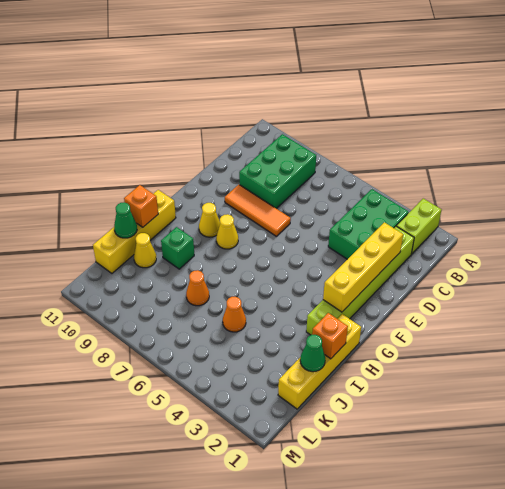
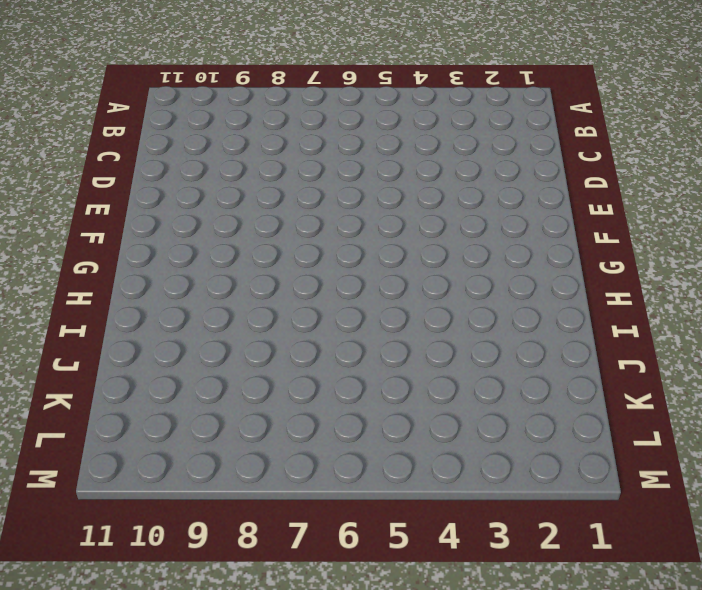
none -> lime 1x2 brick [397,198,442,254]
none -> green 2x3 brick [328,189,409,259]
none -> green 2x3 brick [239,134,316,208]

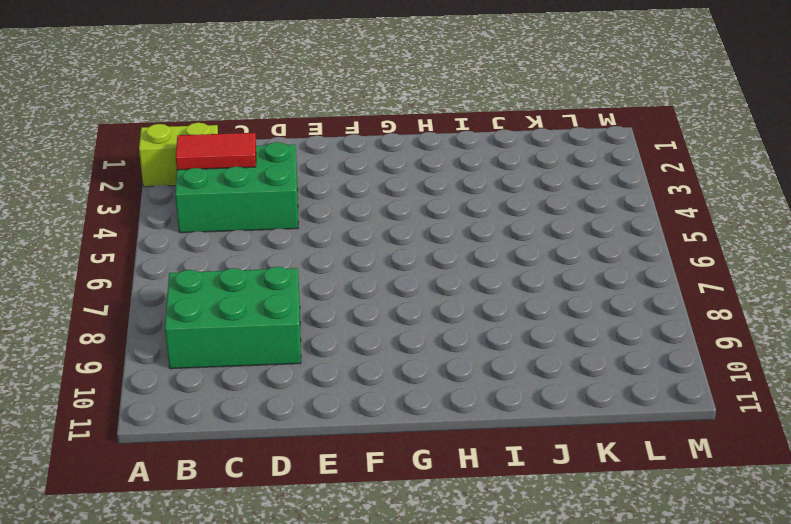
red 1x2 tile [176,133,256,170] -> none
none -> lime 1x6 brick [306,226,414,335]
none -> orange 1x3 tile [225,185,291,236]
none -> yellow 1x1 cone [216,214,238,249]

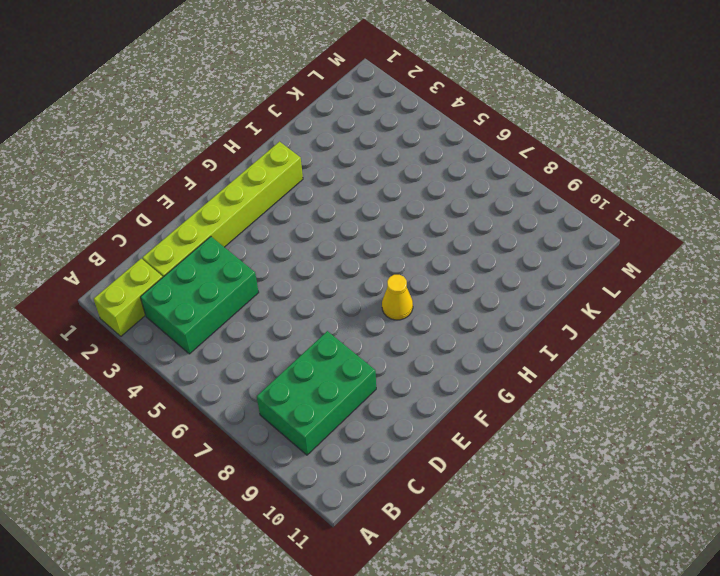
none -> orange 1x3 tile [225,185,291,236]
none -> yellow 1x1 cone [199,203,220,237]
none -> yellow 1x4 brick [278,314,361,409]

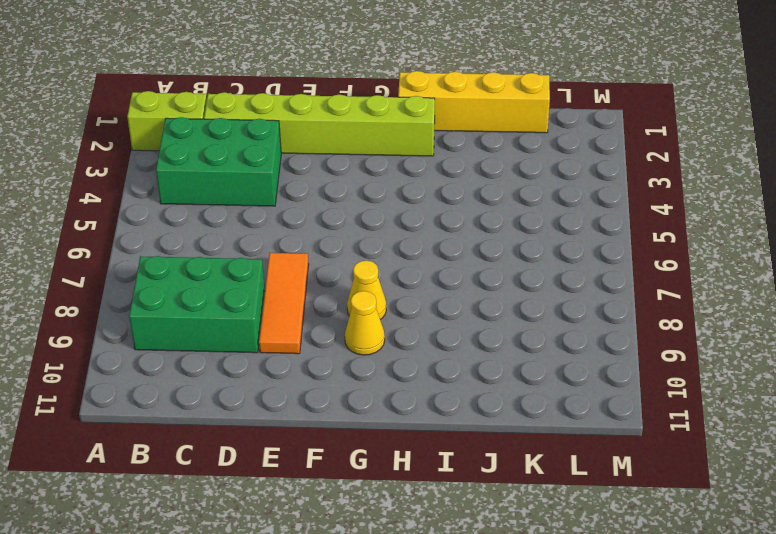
none -> yellow 1x4 brick [93,190,176,273]
none -> green 1x1 brick [161,227,194,269]
none -> orange 1x1 cone [223,297,246,332]

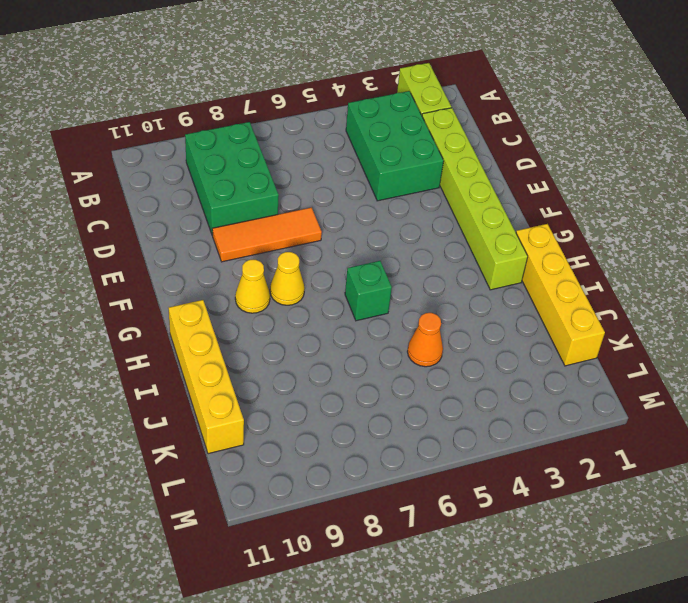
green 1x1 brick [345,261,392,321] -> green 1x1 brick moved to [161,227,194,269]
none -> orange 1x1 cone [186,270,209,306]
none -> yellow 1x1 cone [134,233,156,268]
none -> yellow 1x4 brick [323,222,403,312]

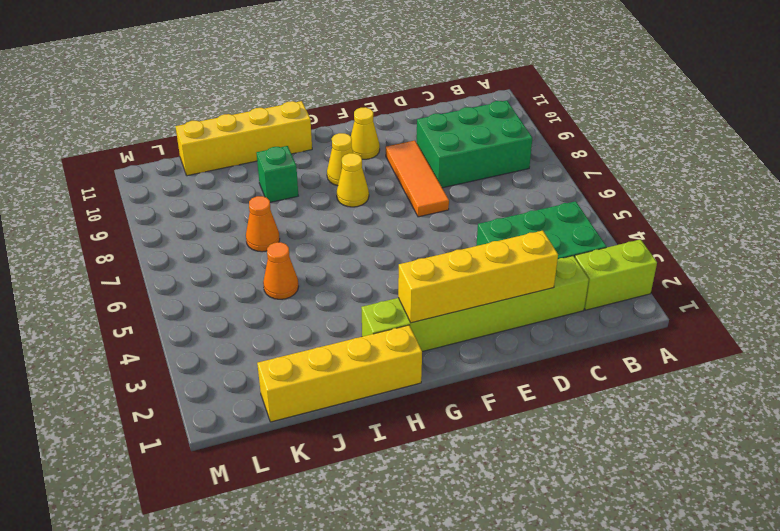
yellow 1x1 cone [351,107,380,159] -> yellow 1x1 cone moved to [134,233,156,268]
none -> orange 1x1 brick [312,313,348,359]
none -> orange 1x1 brick [124,185,158,227]
none -> green 1x1 cone [300,335,325,372]

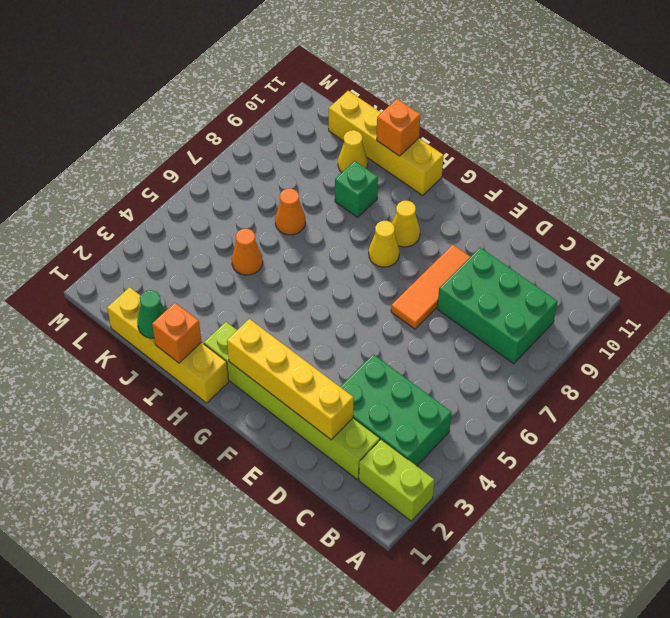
none -> green 1x1 cone [114,202,137,238]

